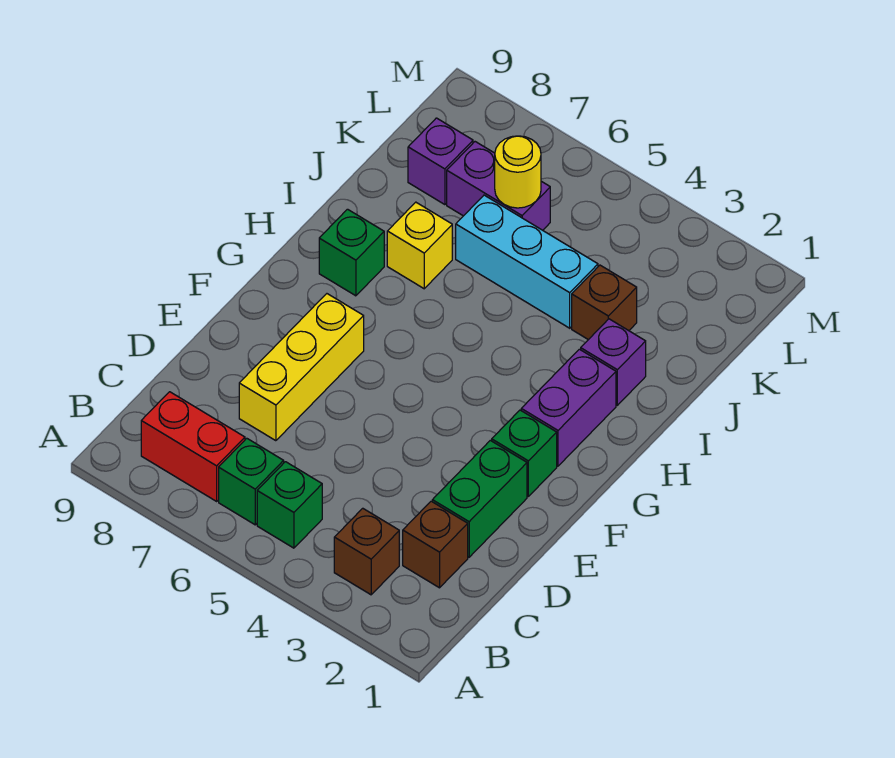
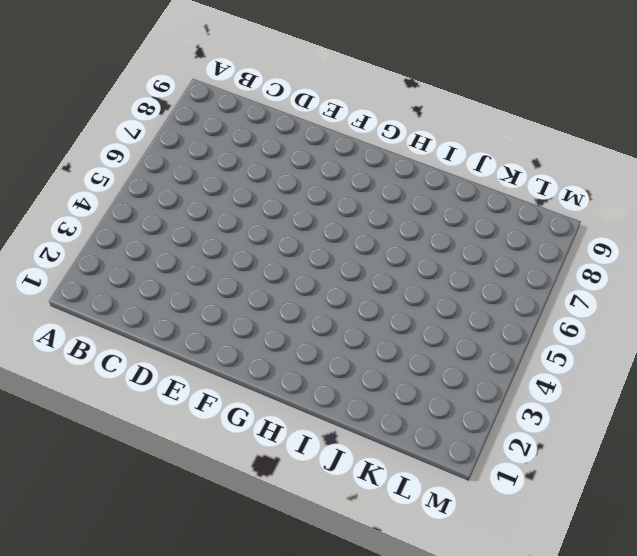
none -> brown 1x1 brick [334,508,399,595]
none -> green 1x1 brick [257,462,322,548]
none -> green 1x1 brick [219,438,284,525]

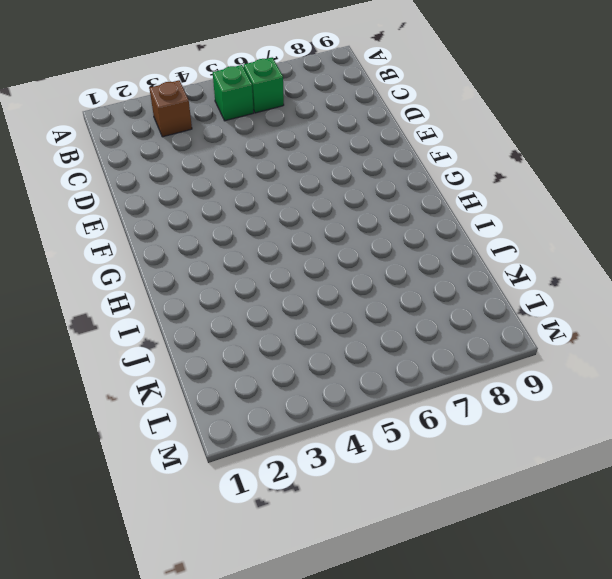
none -> red 1x2 brick [141,392,245,501]
none -> brown 1x1 brick [403,501,468,588]
none -> green 1x2 brick [432,440,527,557]

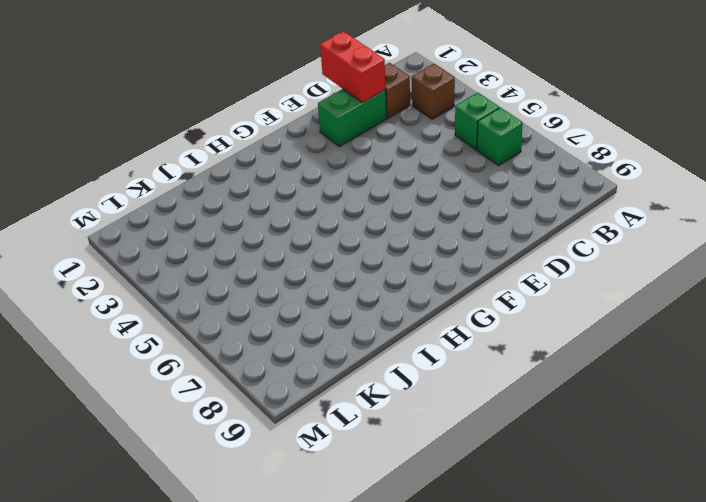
red 1x2 brick [320,31,386,103] -> red 1x2 brick moved to [141,392,245,501]
none -> yellow 1x3 brick [239,294,364,441]
none -> green 1x1 brick [492,410,557,496]
none -> purple 1x2 brick [521,349,616,466]

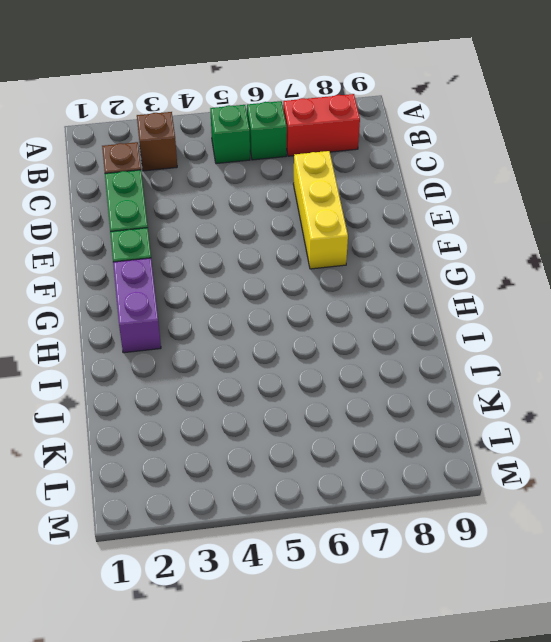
none -> green 1x1 brick [319,209,384,296]
none -> purple 1x1 brick [581,319,646,405]
none -> yellow 1x1 brick [387,202,452,289]

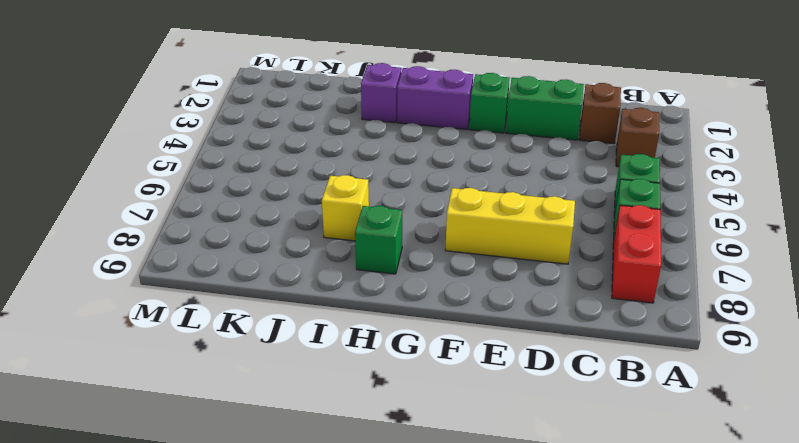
none -> brown 1x1 brick [572,265,637,340]
none -> cyan 1x3 brick [456,195,598,328]
none -> purple 1x2 brick [447,142,550,230]

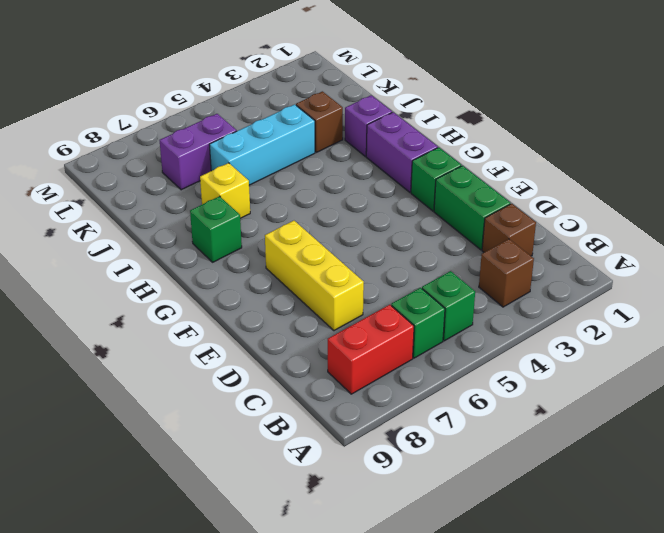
none -> purple 1x1 brick [408,118,473,205]
none -> yellow 1x1 round brick [495,136,541,208]

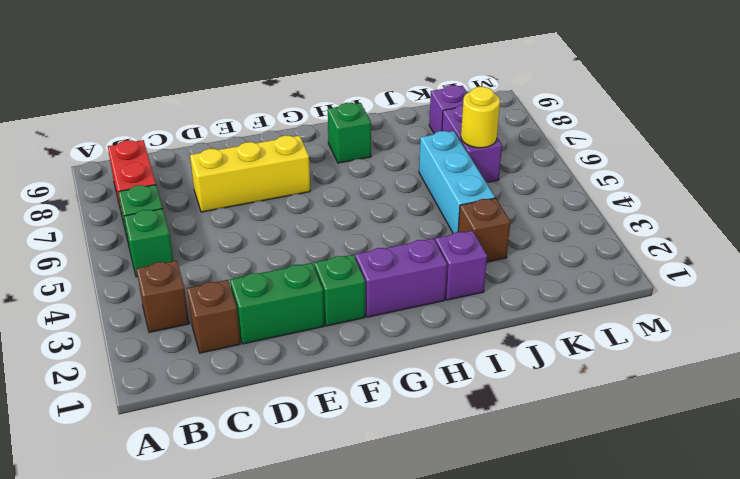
none -> yellow 1x1 brick [387,202,452,289]

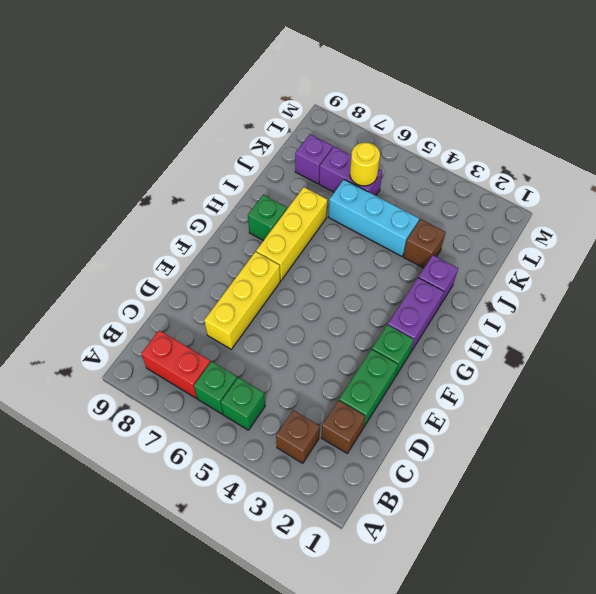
yellow 1x3 brick [256,187,327,281] -> yellow 1x1 brick [387,202,452,289]

